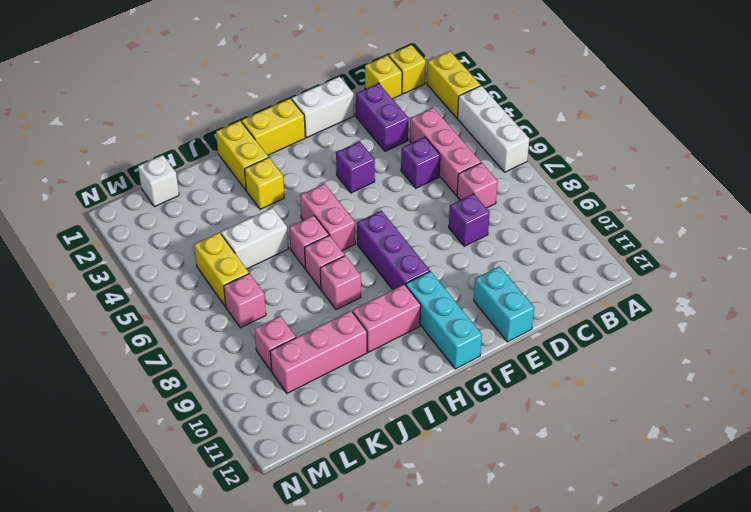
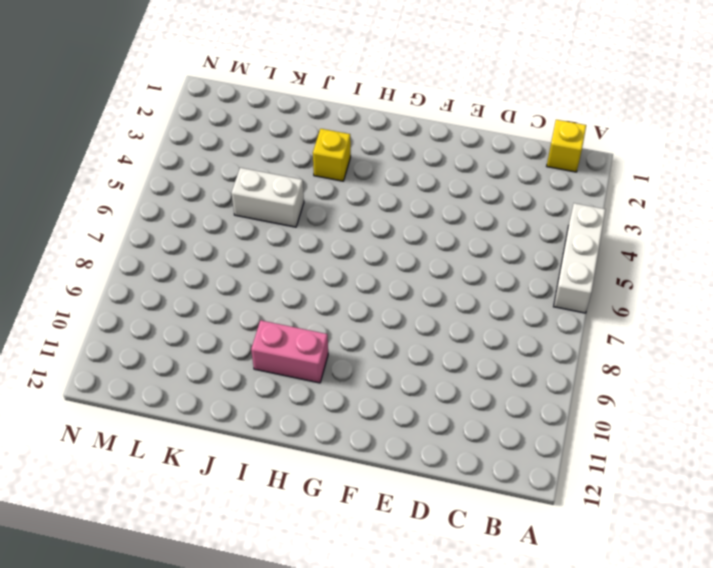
none -> yellow 1x2 brick [427,51,481,118]
none -> yellow 1x1 brick [365,55,402,99]
none -> pink 1x3 brick [410,108,481,195]

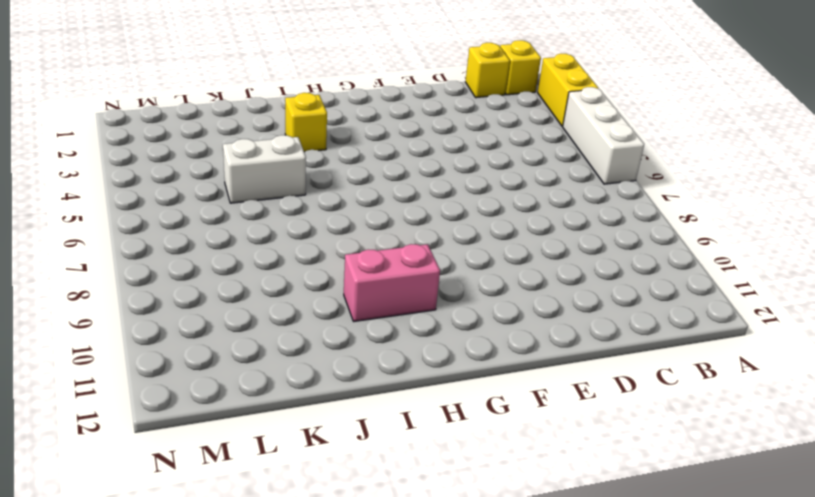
none -> pink 1x3 brick [410,108,481,195]
none -> pink 1x1 brick [457,163,498,208]
none -> purple 1x2 brick [356,83,408,151]

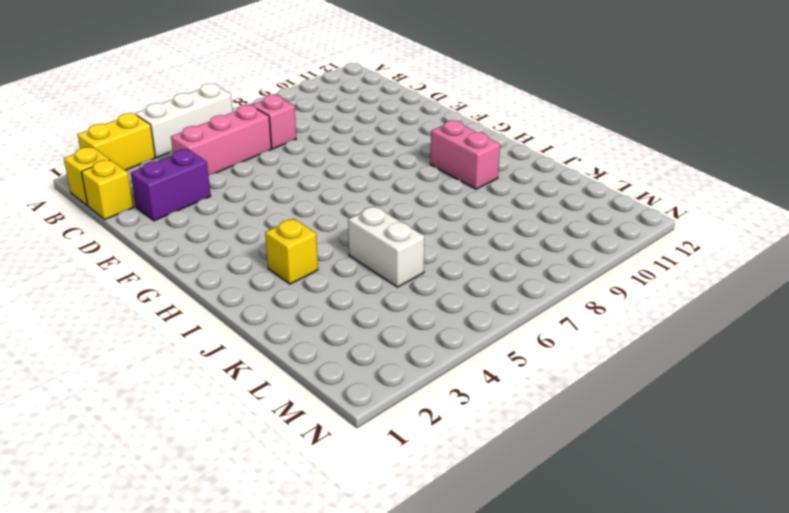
none -> purple 1x1 brick [401,137,440,188]
none -> purple 1x1 brick [449,194,490,246]
none -> white 1x2 brick [292,77,354,138]

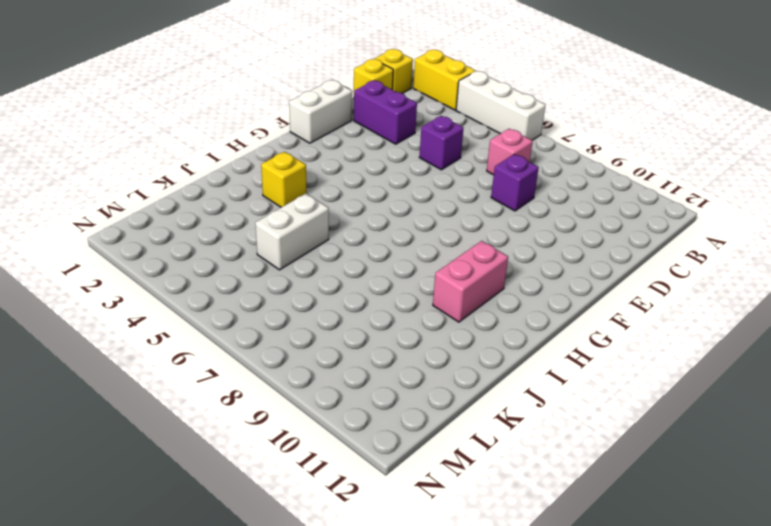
none -> pink 1x3 brick [410,108,481,195]
none -> cyan 1x2 brick [474,266,534,342]
none -> purple 1x1 brick [336,141,375,193]

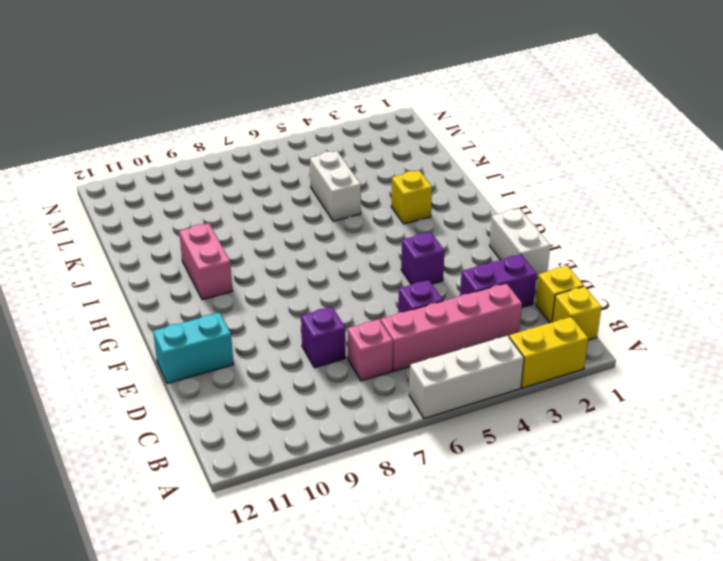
pink 1x4 brick [381,283,522,371] -> pink 1x3 brick [410,108,481,195]
none -> yellow 1x2 brick [242,98,305,155]
none -> purple 1x3 brick [357,211,430,290]
none -> cyan 1x3 brick [406,271,482,369]

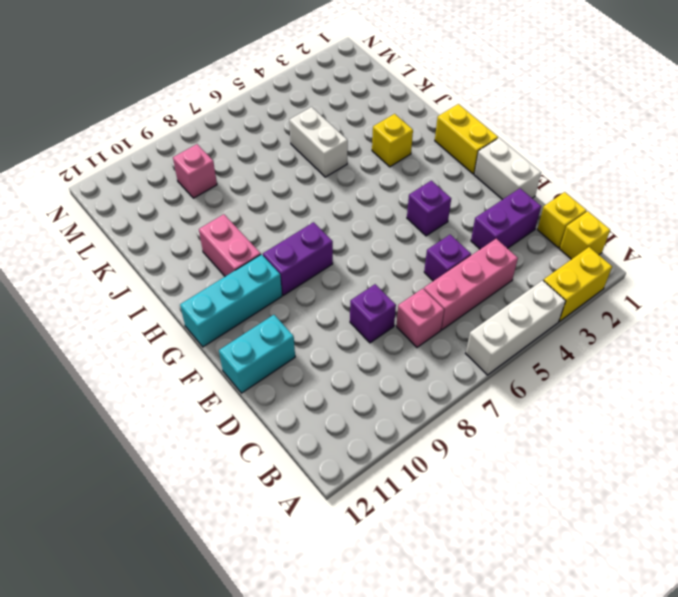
purple 1x2 brick [263,222,333,295] -> purple 1x3 brick [357,211,430,290]
none -> pink 1x2 brick [300,184,355,251]
none -> yellow 1x2 brick [216,121,268,190]
none -> pink 1x1 brick [289,215,329,268]

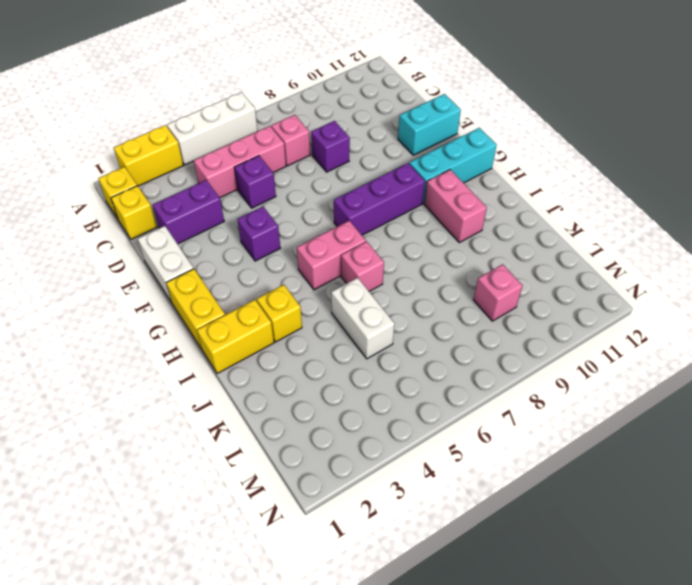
none -> pink 1x1 brick [305,235,345,289]
none -> pink 1x1 brick [320,256,361,310]
none -> pink 1x3 brick [270,311,367,393]

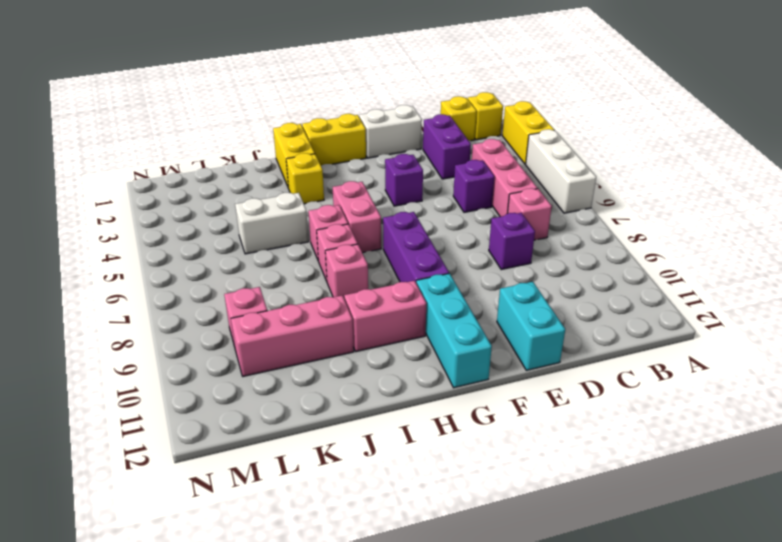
none -> white 1x1 brick [138,155,179,207]
none -> yellow 1x2 brick [194,232,249,307]
none -> pink 1x1 brick [224,274,266,328]

